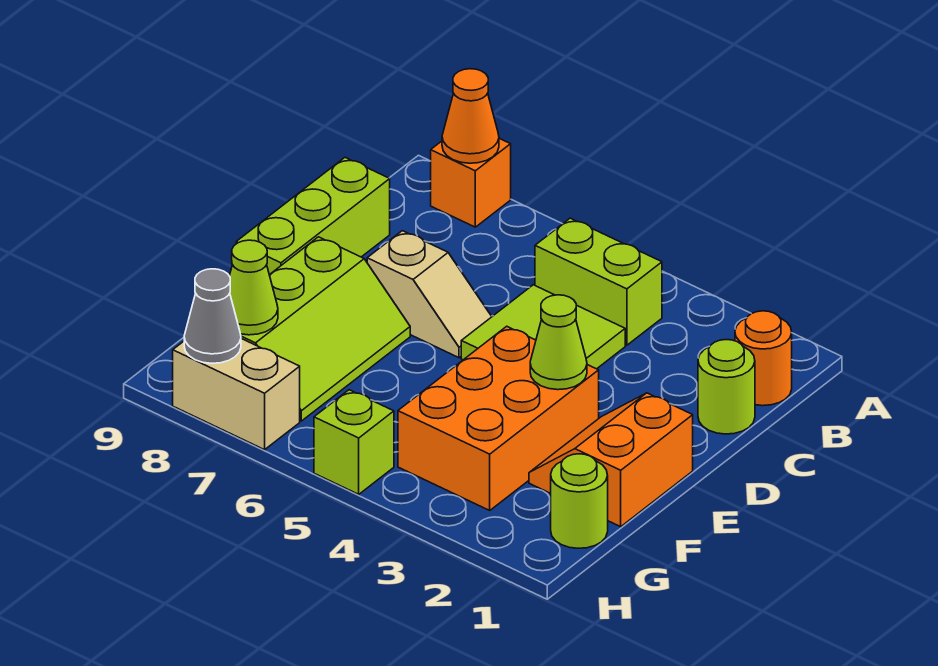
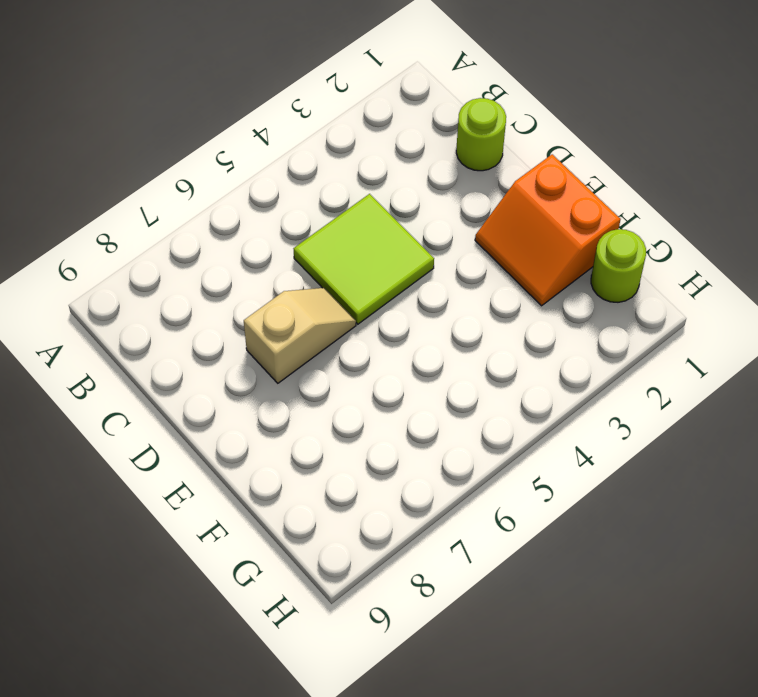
none -> orange 1x1 brick [431,139,511,227]
none -> orange 1x1 round brick [735,311,792,406]
none -> lime 1x2 brick [535,218,662,345]

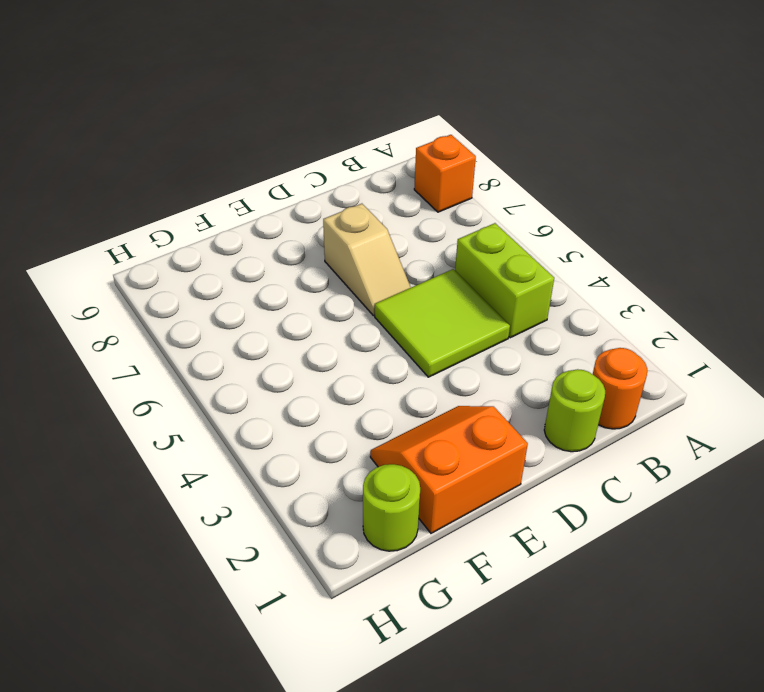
none -> lime 1x3 brick [236,158,390,275]
none -> orange 2x3 brick [398,326,599,510]
none -> lime 2x3 slope [241,237,410,421]

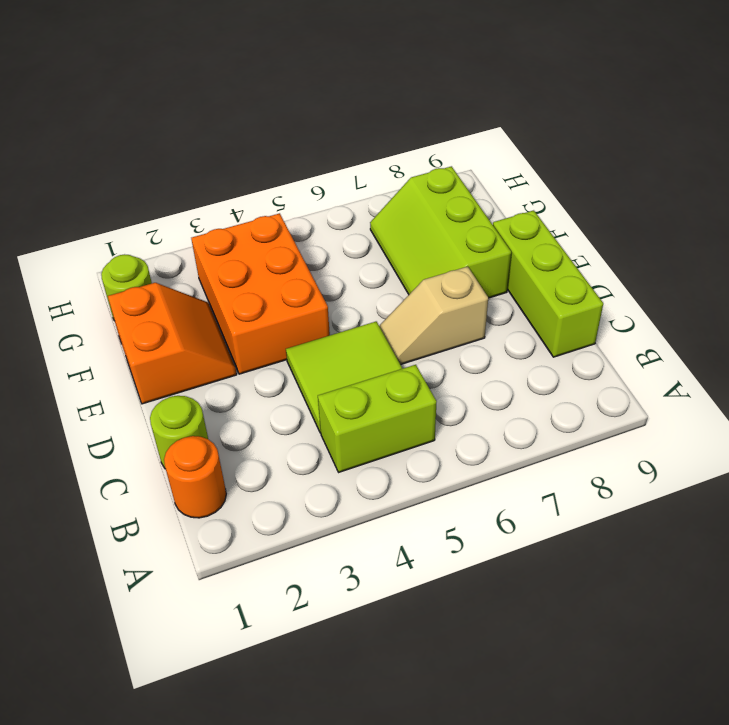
none -> orange 1x1 brick [431,139,511,227]
none -> lime 1x1 brick [314,390,394,494]
none -> tan 1x2 brick [173,339,300,450]

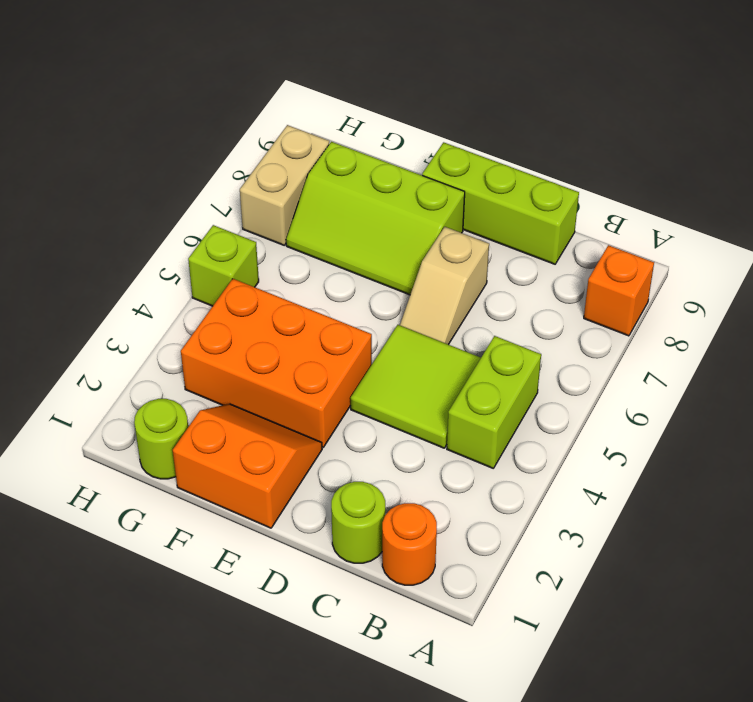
none -> orange 1x1 cone [442,69,499,163]
none -> lime 1x1 cone [530,295,587,390]
none -> lime 1x1 cone [230,240,278,335]

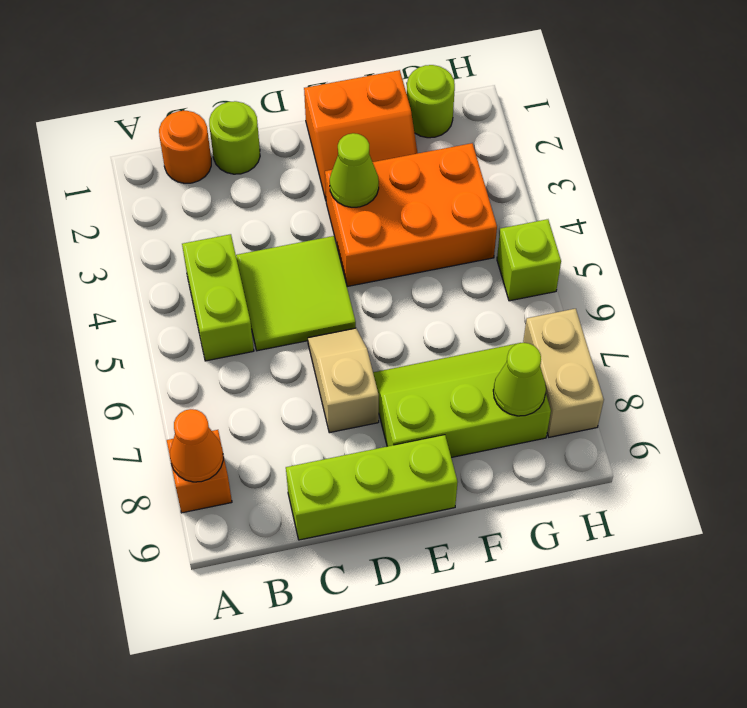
none -> grey 1x1 cone [184,269,241,363]

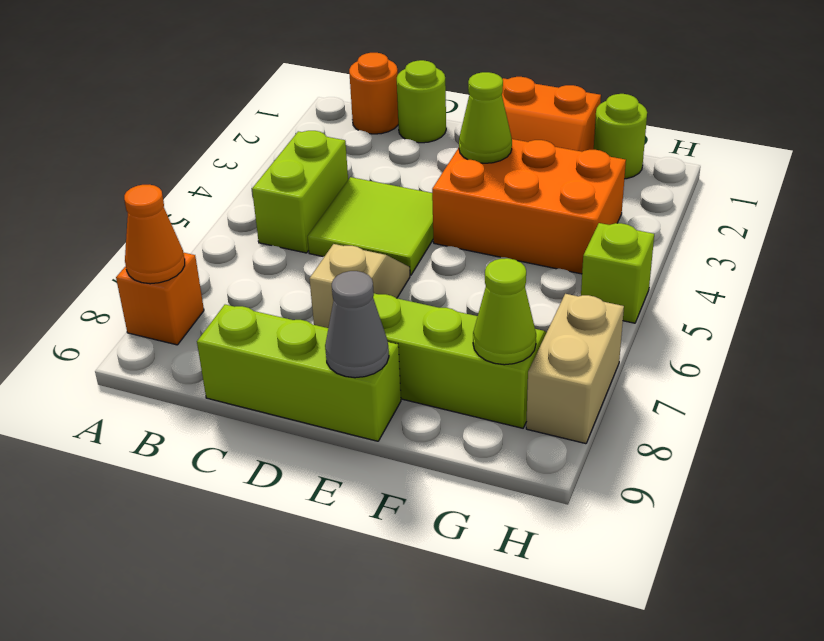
grey 1x1 cone [325,271,389,378] -> grey 1x1 cone moved to [184,269,241,363]

